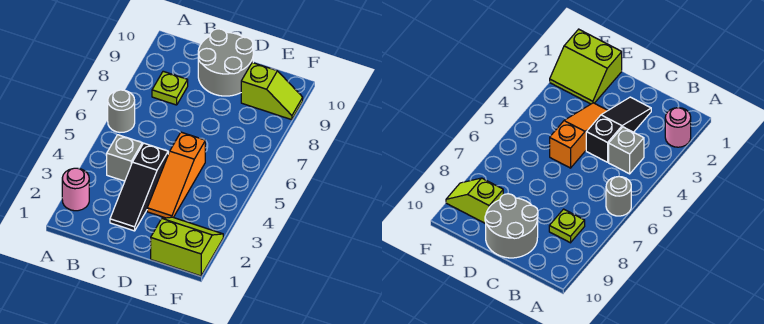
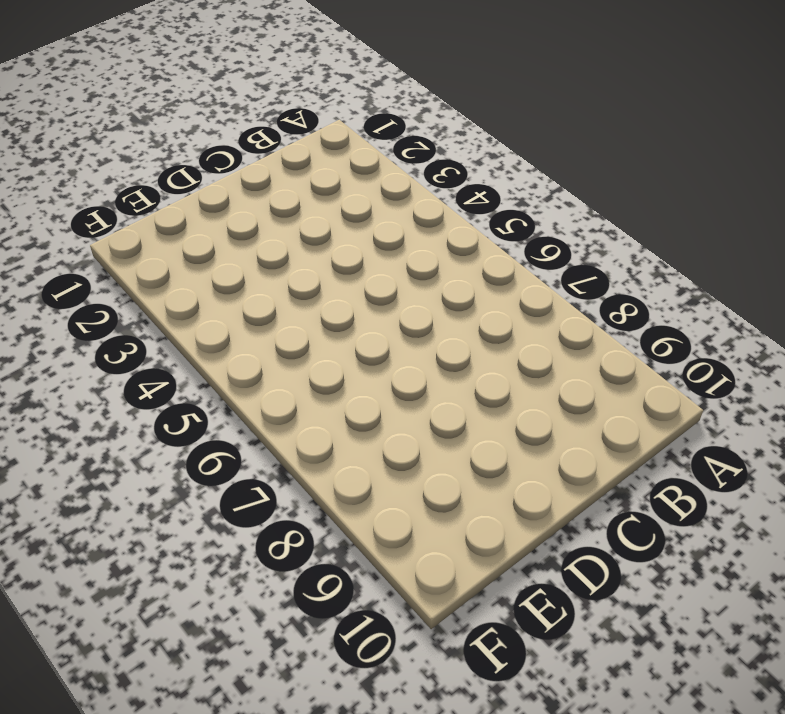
none -> pink 1x1 round brick [62,168,89,211]
none -> grey 1x1 round brick [108,90,135,132]

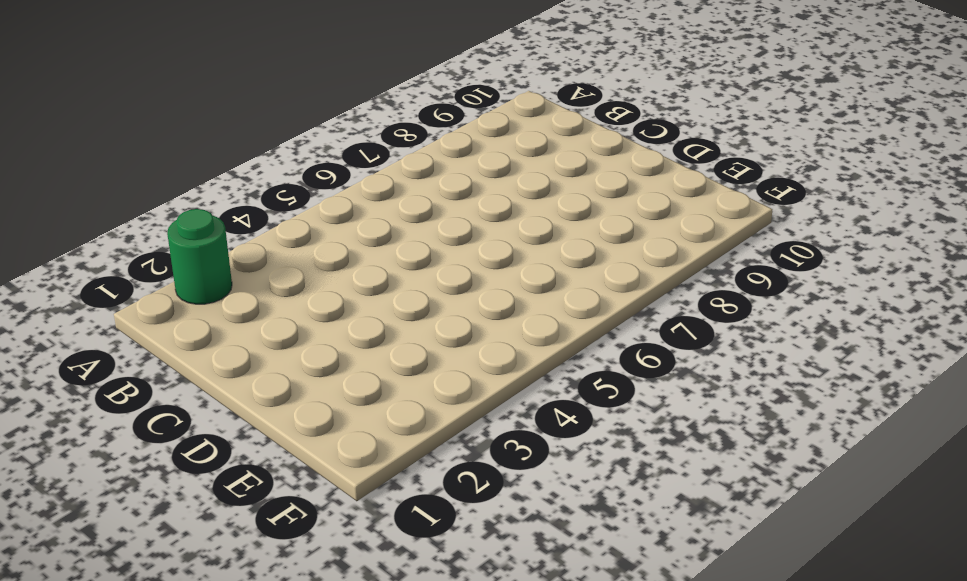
green 1x1 round brick [167,209,232,304] -> pink 1x1 round brick [62,168,89,211]
none -> grey 1x1 round brick [108,90,135,132]
none -> grey 1x1 brick [107,135,142,181]

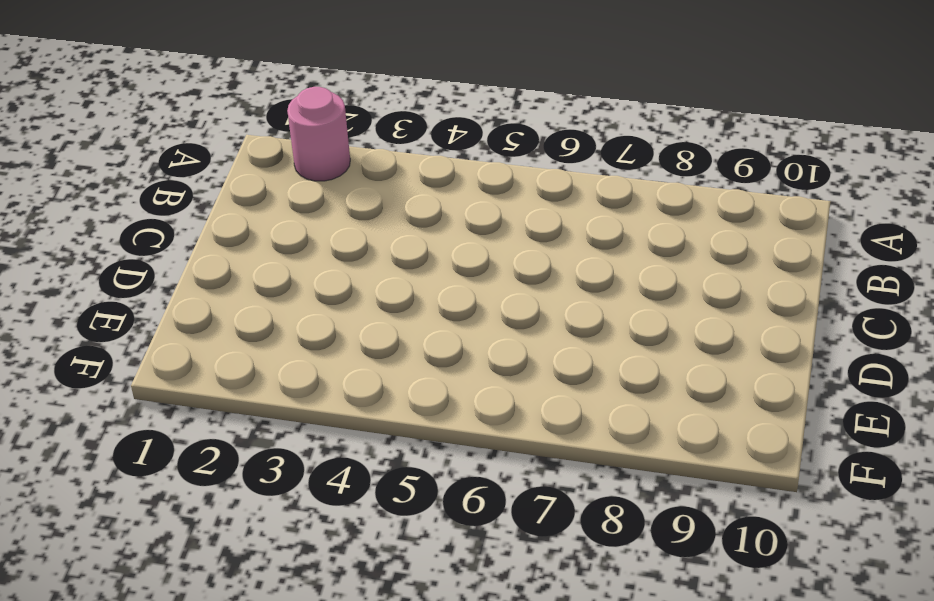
none -> grey 1x1 round brick [108,90,135,132]
none -> grey 1x1 brick [107,135,142,181]

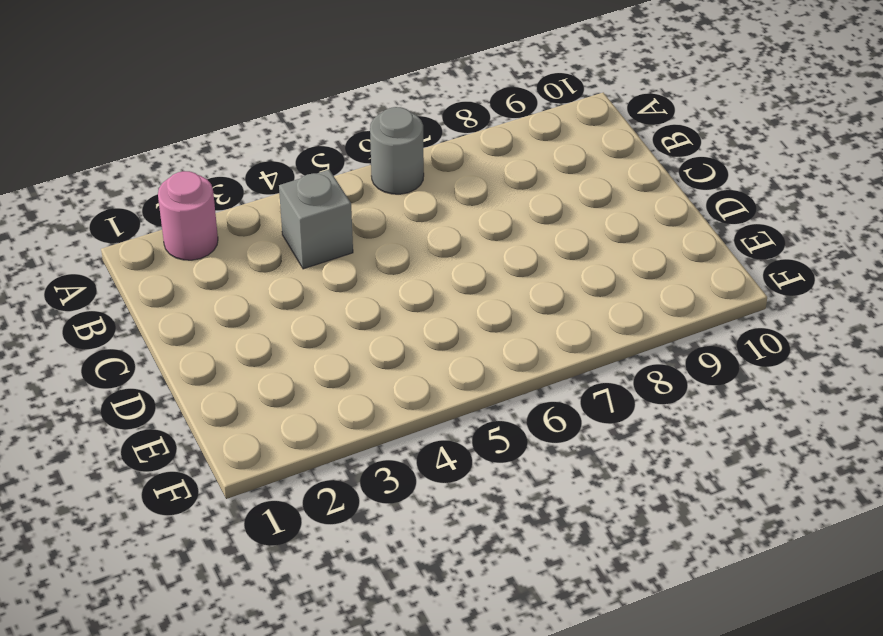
none -> lime 1x1 plate [152,71,188,105]
none -> black 1x3 slope [110,143,168,231]

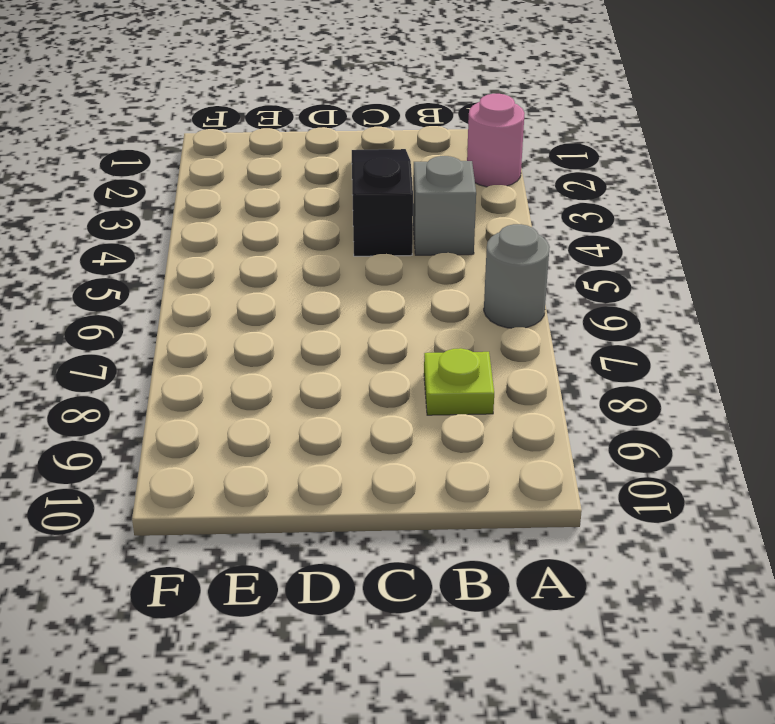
none -> grey 2x2 round brick [198,29,253,96]
none -> orange 1x3 slope [147,132,205,218]

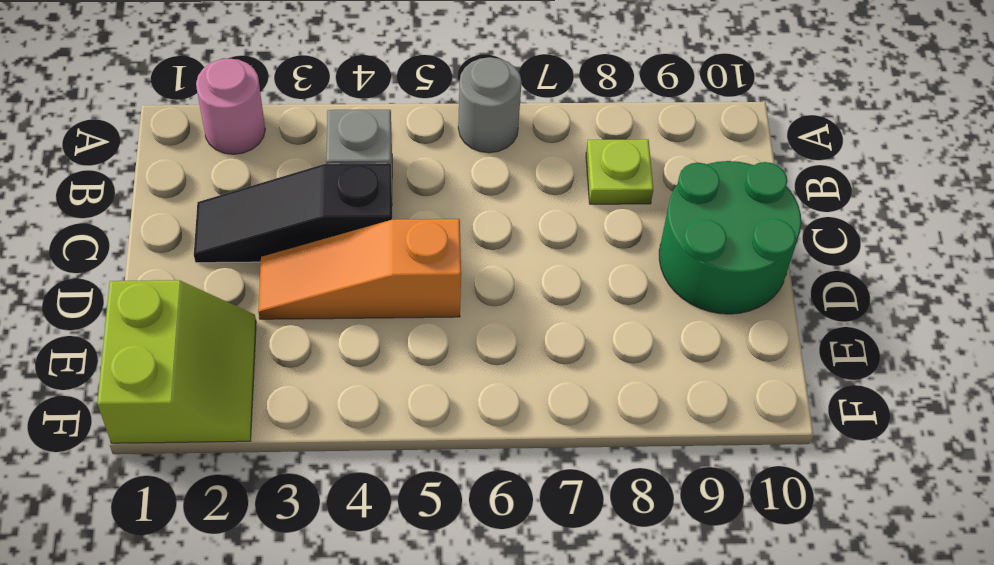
green 2x2 round brick [659,161,801,314] -> grey 2x2 round brick [198,29,253,96]
none -> lime 1x2 slope [241,63,303,120]

